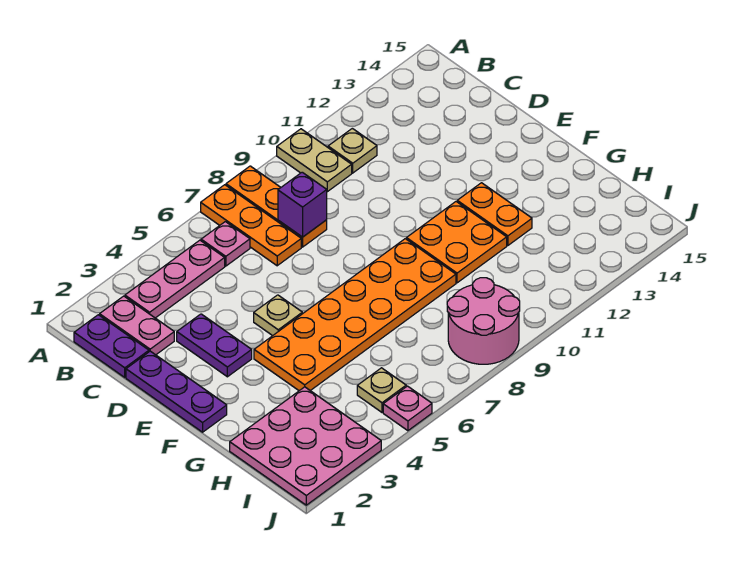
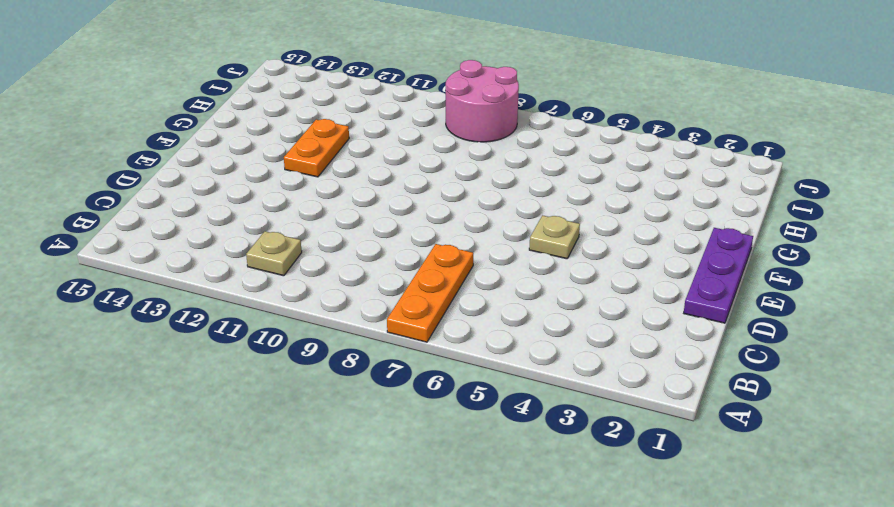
none -> orange 1x3 plate [226,166,327,247]
none -> tan 1x2 plate [277,129,352,192]
none -> purple 1x2 plate [74,315,149,377]

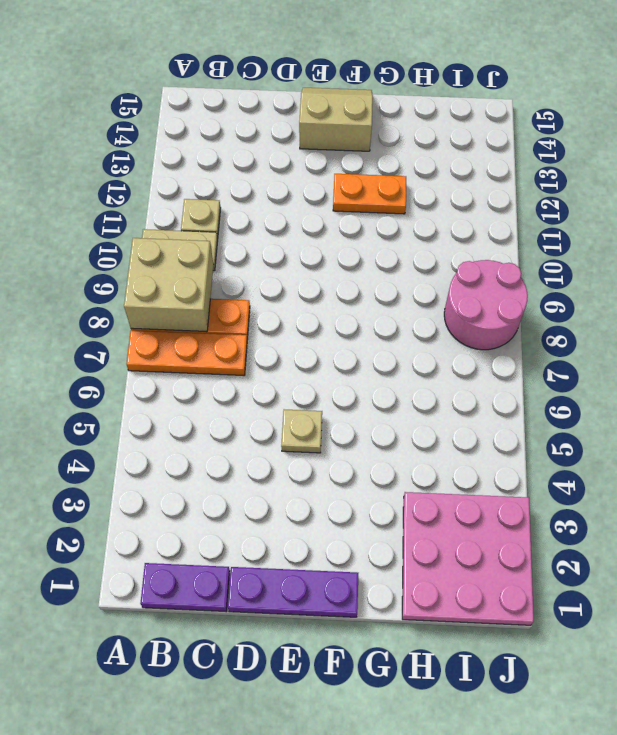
tan 2x2 brick [124,238,214,332] -> none
tan 2x2 slope [299,88,373,151] -> none
none -> pink 1x2 plate [100,296,174,355]
none -> pink 1x3 plate [125,240,225,318]
none -> pink 1x1 plate [201,222,250,266]

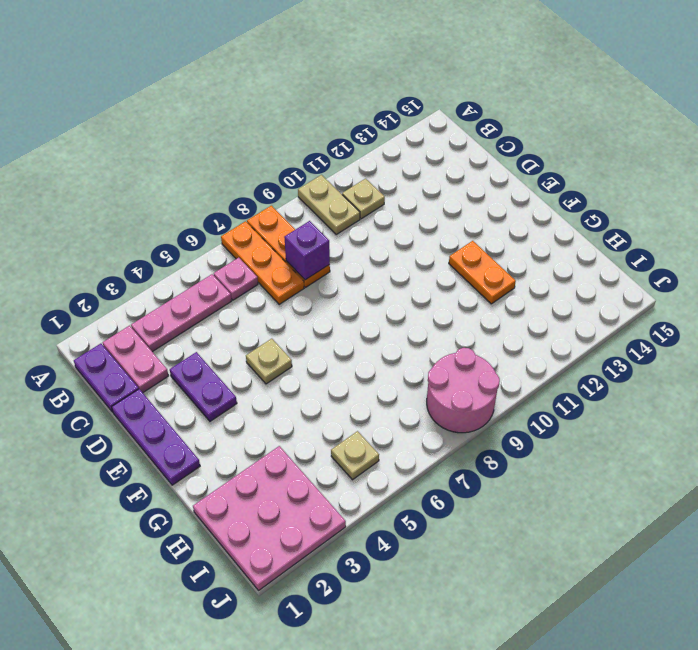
none -> orange 2x6 plate [254,239,456,391]
none -> orange 2x2 plate [406,202,507,283]
none -> pink 1x1 plate [383,386,432,431]

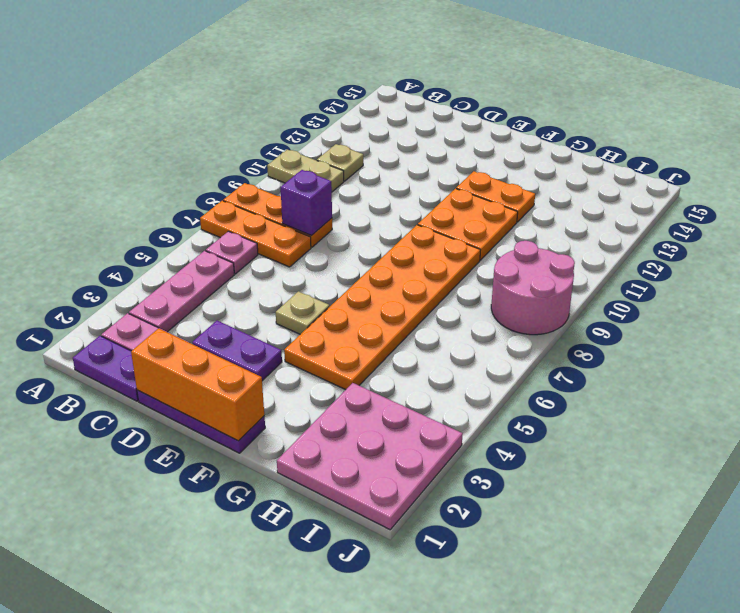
orange 1x3 brick [131,328,264,441] -> none
none -> tan 1x1 plate [357,368,406,412]
none -> pink 1x1 plate [383,386,432,431]

